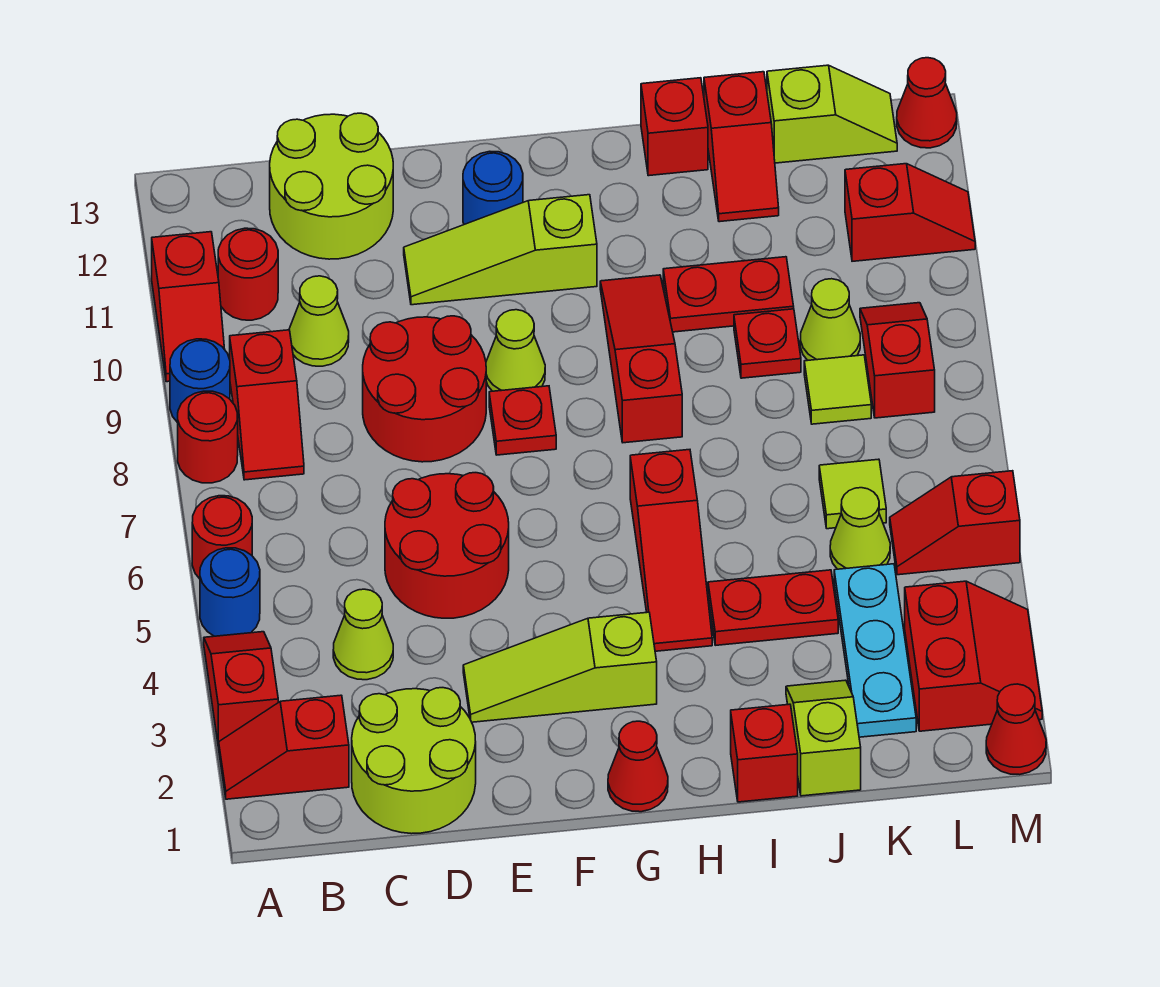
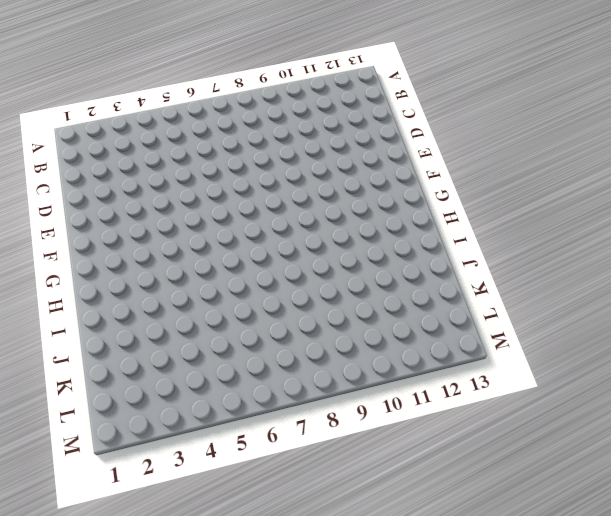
none -> red 1x2 slope [219,695,349,799]
none -> red 1x2 slope [204,632,278,747]
none -> blue 1x1 round brick [200,548,260,636]
none -> red 1x1 round brick [192,496,252,579]

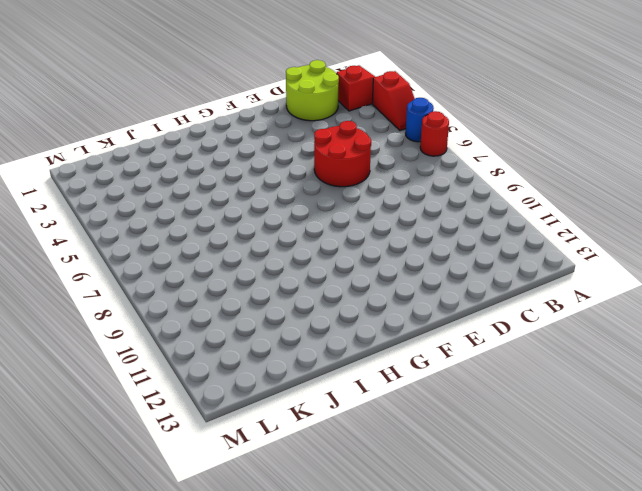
none -> red 1x1 round brick [178,391,238,483]
none -> blue 1x1 round brick [170,339,230,423]
none -> red 1x2 slope [152,232,225,382]
none -> red 1x2 slope [230,330,304,480]

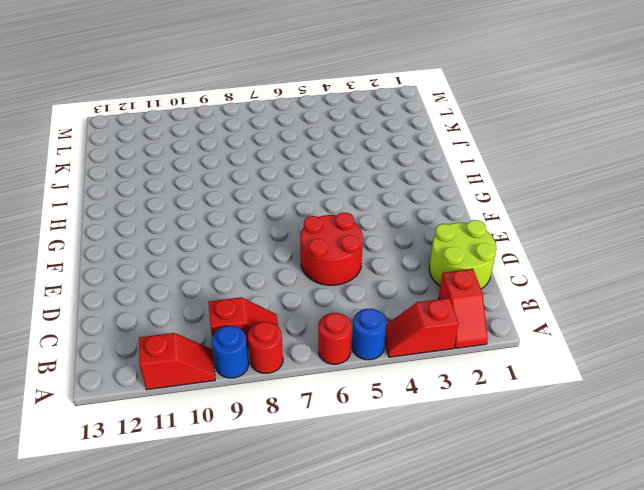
none -> red 1x1 round brick [218,228,278,320]
none -> lime 1x1 cone [333,589,393,680]
none -> lime 1x1 cone [289,276,349,366]
none -> lime 2x2 round brick [270,113,393,259]

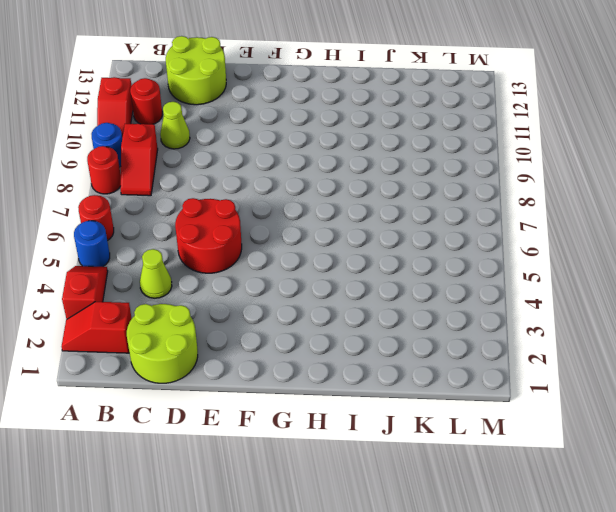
none -> red 2x2 round brick [363,316,486,462]
none -> lime 1x3 slope [463,612,657,722]
none -> lime 1x3 slope [404,195,597,305]
none -> red 1x1 plate [489,386,556,455]

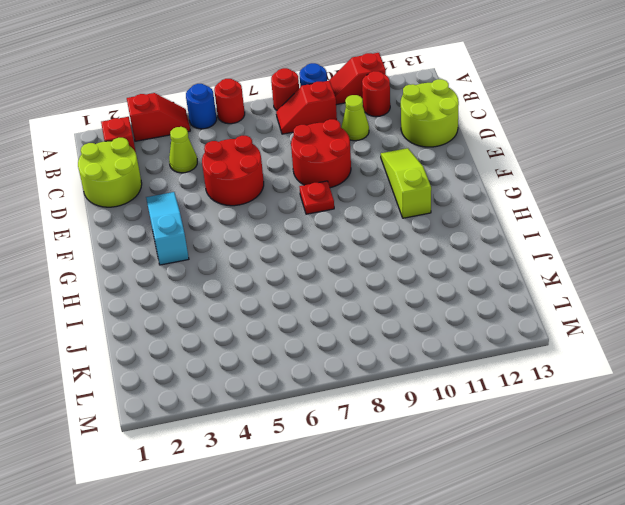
cyan 1x3 slope [146,192,189,265] -> lime 1x3 slope [463,612,657,722]
none -> lime 1x1 cone [486,310,545,391]
none -> blue 1x1 round brick [463,151,523,224]
none -> red 1x1 cone [608,721,668,812]
none -> red 1x3 slope [630,450,712,651]

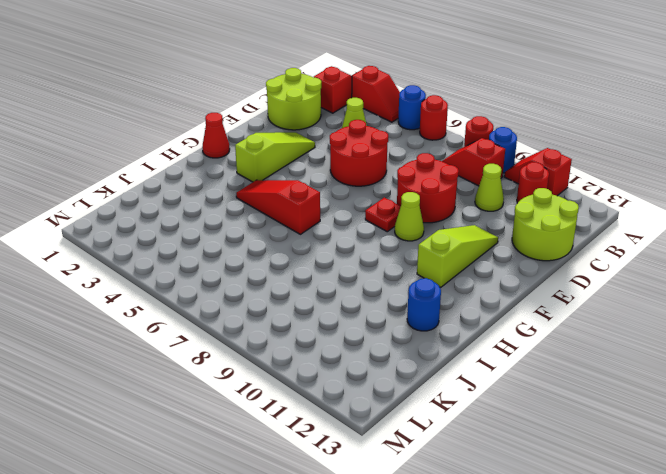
blue 1x1 round brick [407,278,441,331] -> blue 1x1 round brick moved to [463,151,523,224]
none -> red 1x3 slope [600,275,682,443]
none -> red 1x1 brick [731,704,798,802]
none -> red 1x2 plate [708,570,838,645]
none -> red 1x2 plate [663,257,794,332]

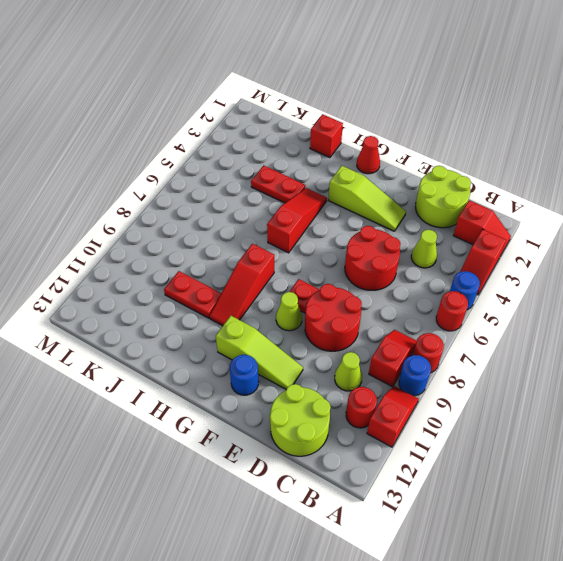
none -> red 1x1 brick [641,78,708,176]
none -> lime 1x2 slope [786,680,861,796]
none -> red 1x1 plate [734,309,801,378]
none -> red 1x2 slope [704,72,779,222]

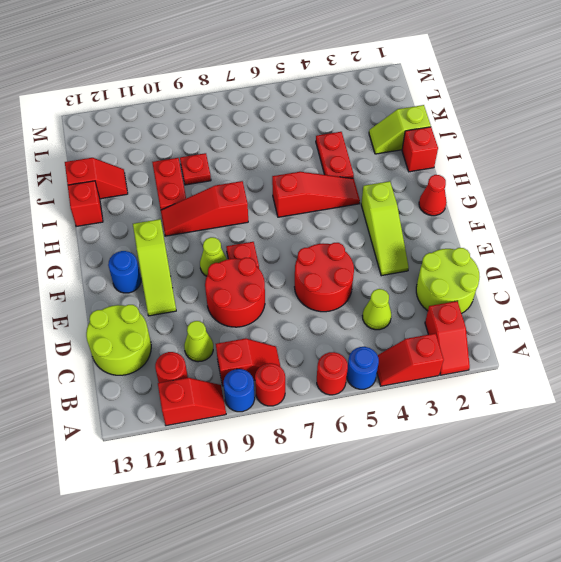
none -> cyan 1x3 plate [834,564,916,737]
none -> lime 1x1 cone [830,488,890,569]
none -> lime 1x1 tile [819,459,886,529]
none -> lime 1x1 tile [804,355,871,424]

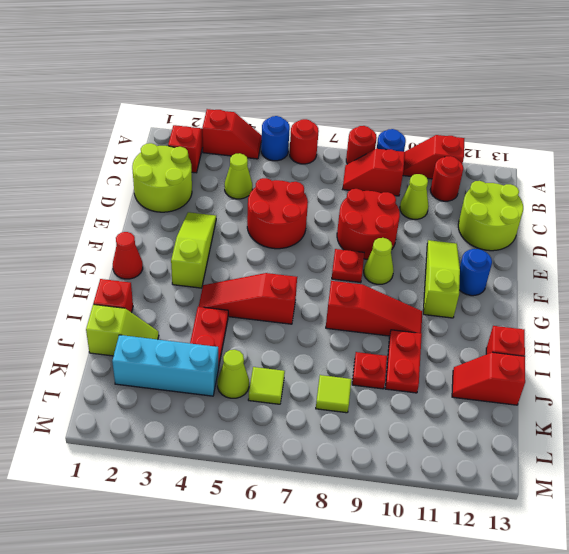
cyan 1x3 brick [112,335,218,396] -> cyan 1x3 plate [834,564,916,737]
none -> lime 1x1 cone [800,279,860,360]
none -> lime 1x2 slope [767,65,897,163]
none -> red 2x2 slope [905,581,1042,731]
none -> red 1x2 slope [890,471,1020,575]

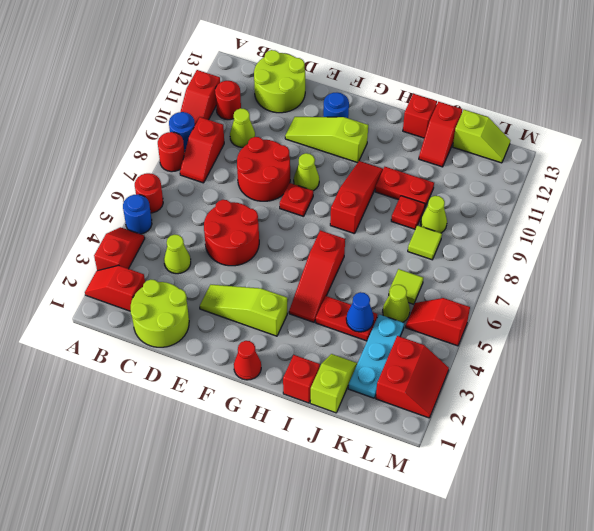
blue 1x1 cone [346,292,374,332] -> none
none -> red 1x2 slope [860,303,935,418]
none -> red 1x2 slope [845,164,975,261]
none -> red 1x1 cone [986,684,1046,775]
none -> red 1x1 cone [897,58,957,148]

